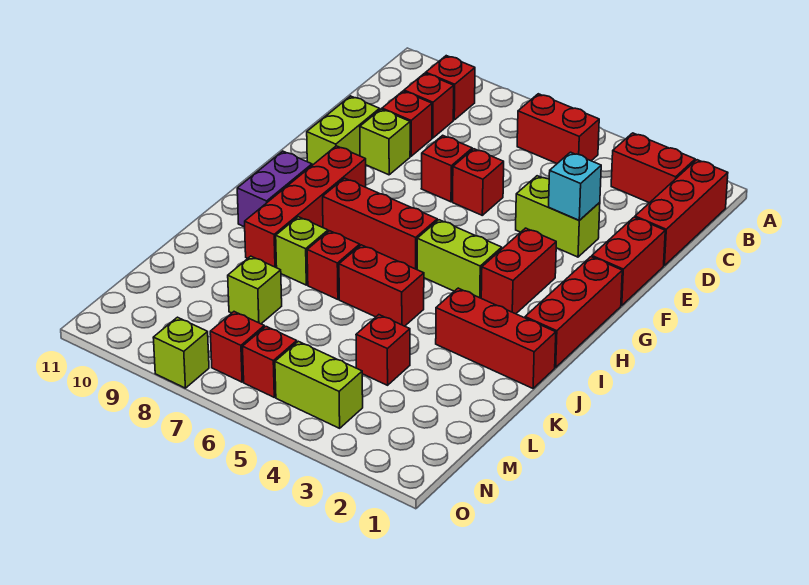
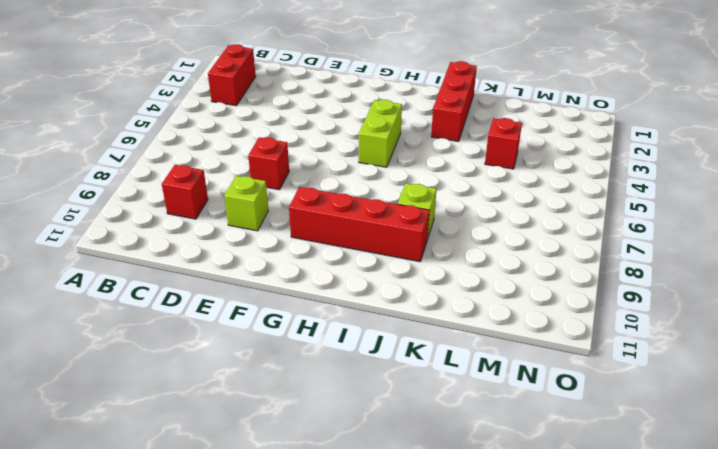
none -> red 1x3 brick [635,160,728,266]
none -> red 1x2 brick [517,94,599,163]
none -> red 1x1 brick [426,56,475,120]

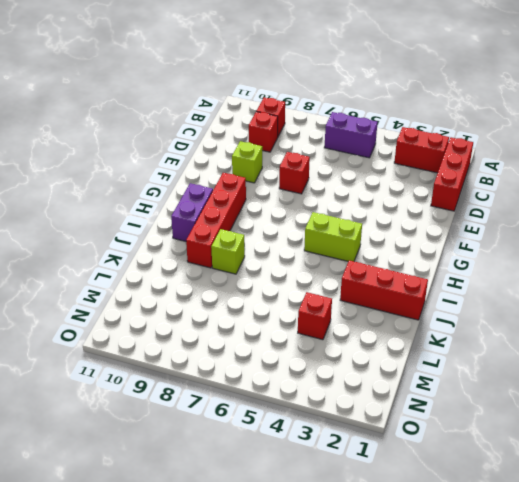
purple 1x2 brick [324,112,378,158] -> red 1x2 brick [517,94,599,163]
none -> red 1x1 brick [382,91,432,156]
none -> red 1x2 brick [592,217,665,306]
none -> lime 1x2 brick [516,176,600,257]

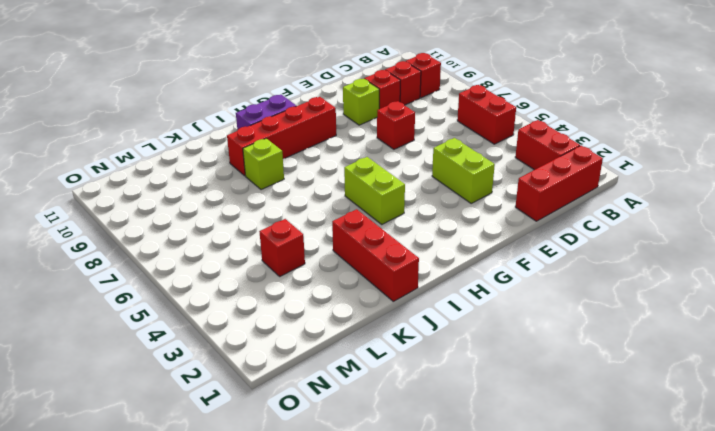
none -> red 1x2 brick [592,217,665,306]
none -> red 1x1 brick [453,149,504,215]
none -> lime 1x2 brick [307,96,380,165]

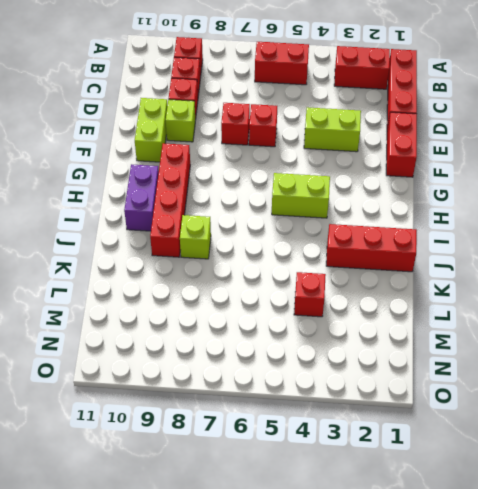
none -> red 1x3 brick [525,257,622,367]
none -> red 1x2 brick [481,228,556,314]
none -> red 1x3 brick [323,178,437,270]

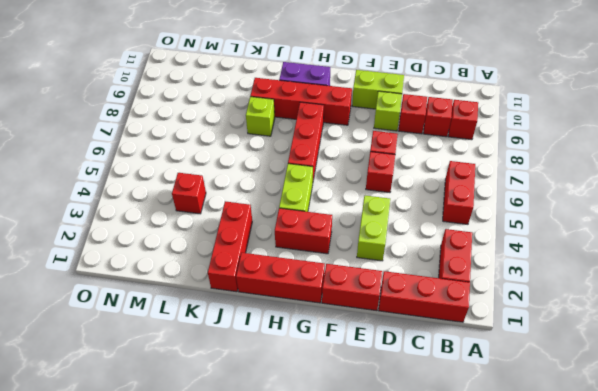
none -> red 1x2 brick [339,245,424,326]
none -> red 1x1 brick [307,231,360,299]
none -> lime 1x1 brick [228,256,282,324]

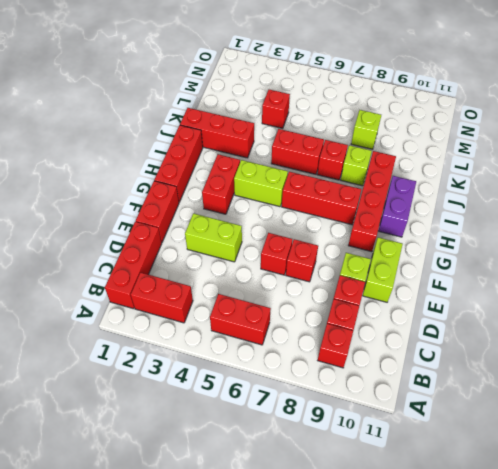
none -> lime 1x2 brick [275,341,363,428]
none -> red 1x1 brick [243,327,297,397]
none -> red 1x1 brick [210,312,264,382]

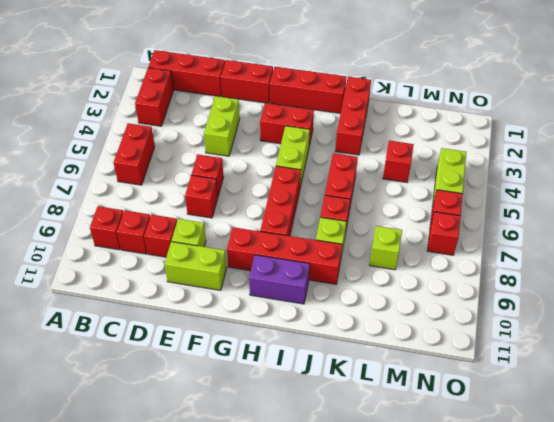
none -> lime 1x1 brick [153,317,209,388]
none -> cyan 1x1 brick [549,152,601,220]

